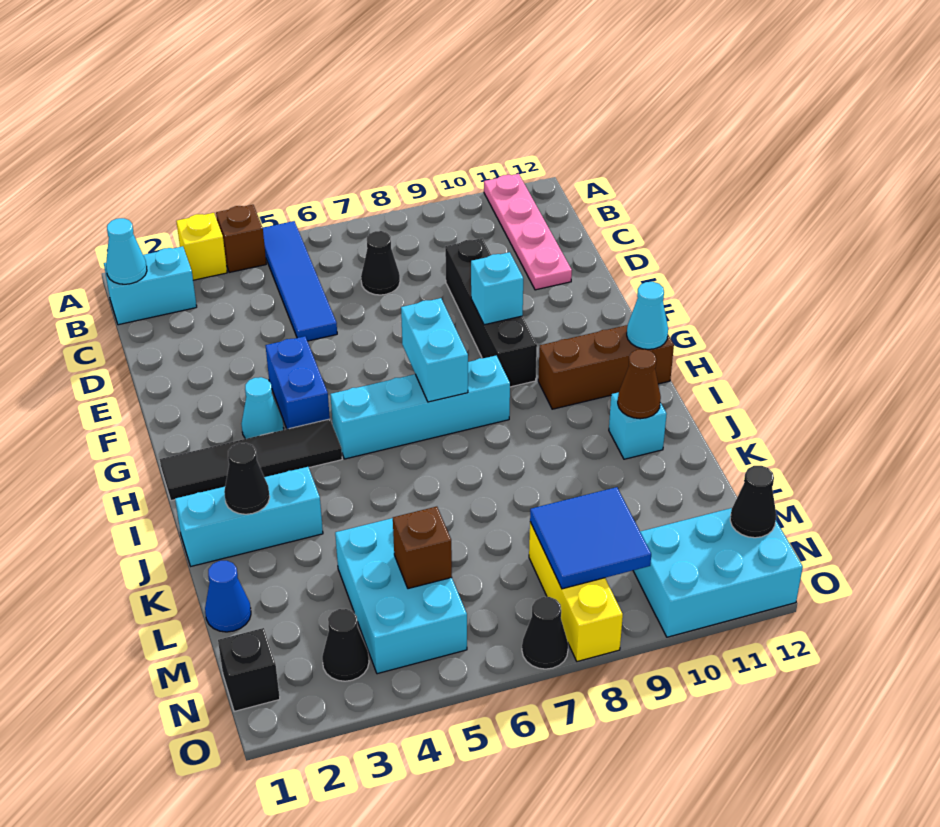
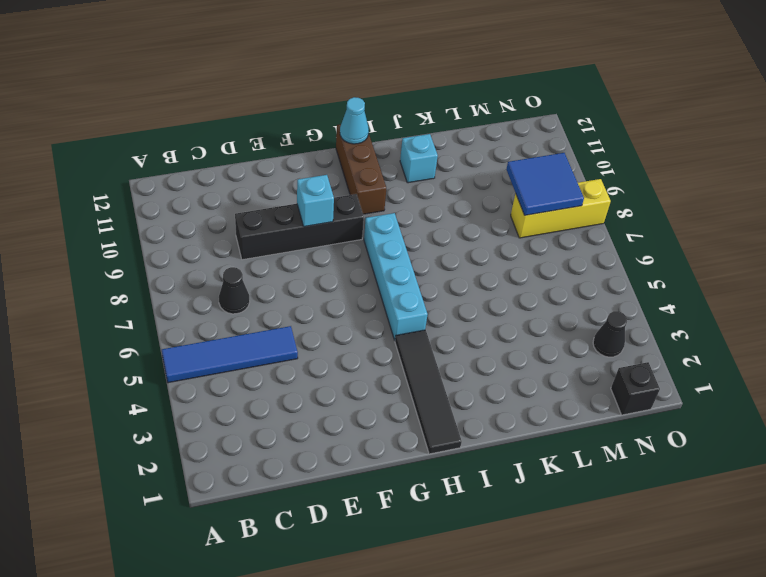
none -> yellow 1x1 brick [176,213,227,280]
none -> brown 1x1 brick [216,205,266,273]
none -> pink 1x4 plate [484,174,572,290]
none -> cyan 1x2 brick [104,246,197,325]

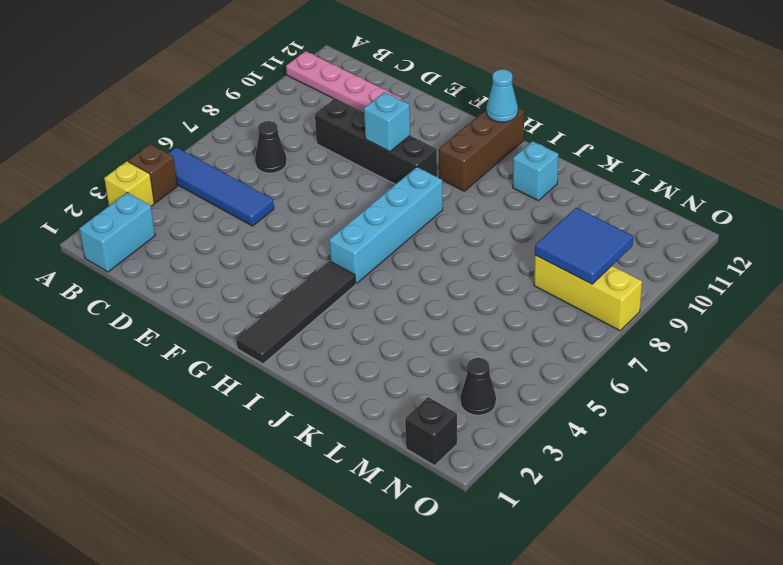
none -> blue 1x2 brick [265,336,330,429]
none -> cyan 1x1 cone [241,377,284,439]
none -> cyan 1x3 brick [175,467,323,566]
none -> blue 1x1 cone [205,561,251,632]

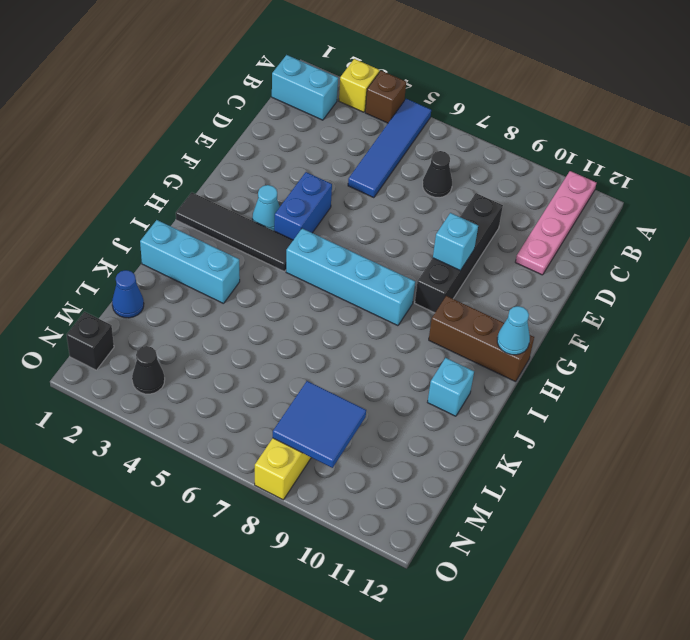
none -> cyan 2x3 brick [335,518,467,674]
none -> cyan 2x3 brick [633,508,803,637]
none -> black 1x1 cone [522,597,568,669]
none -> cyan 1x1 cone [106,218,147,284]

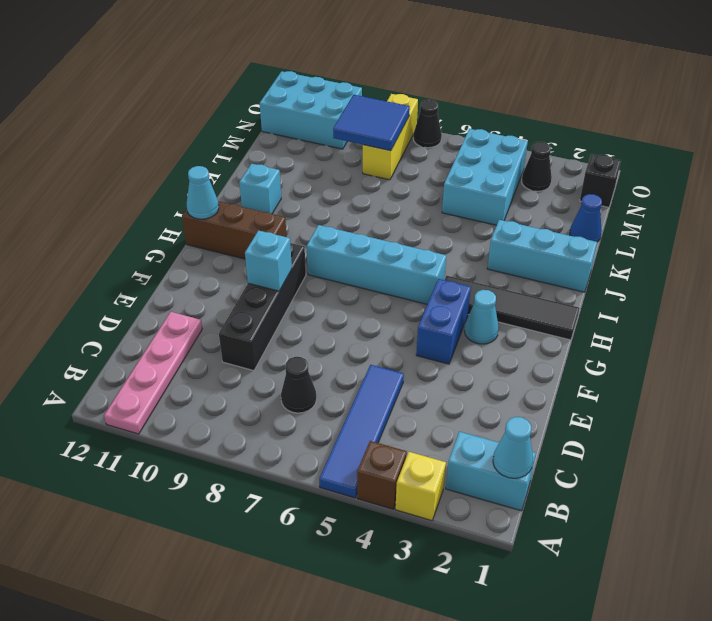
none -> cyan 1x2 brick [401,298,468,402]
none -> black 1x1 cone [224,443,270,514]
none -> brown 1x1 cone [618,349,661,419]
none -> brown 1x1 brick [393,507,452,589]

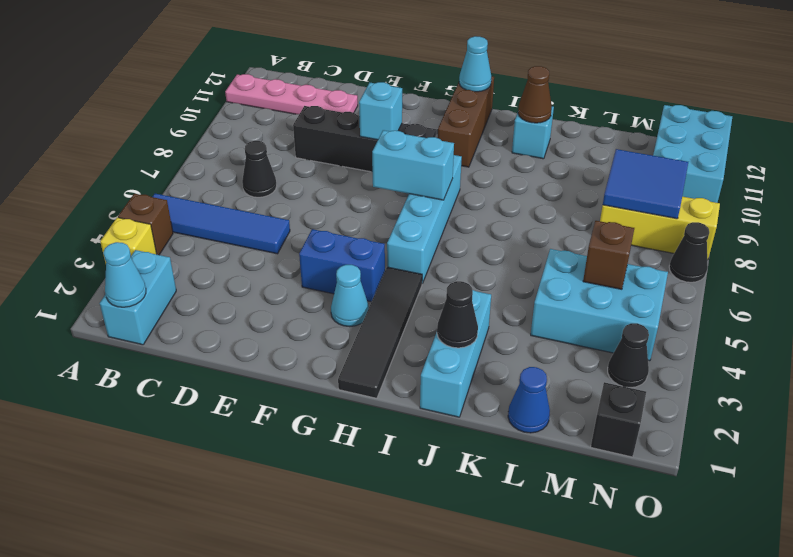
none -> black 1x1 cone [730,466,776,538]

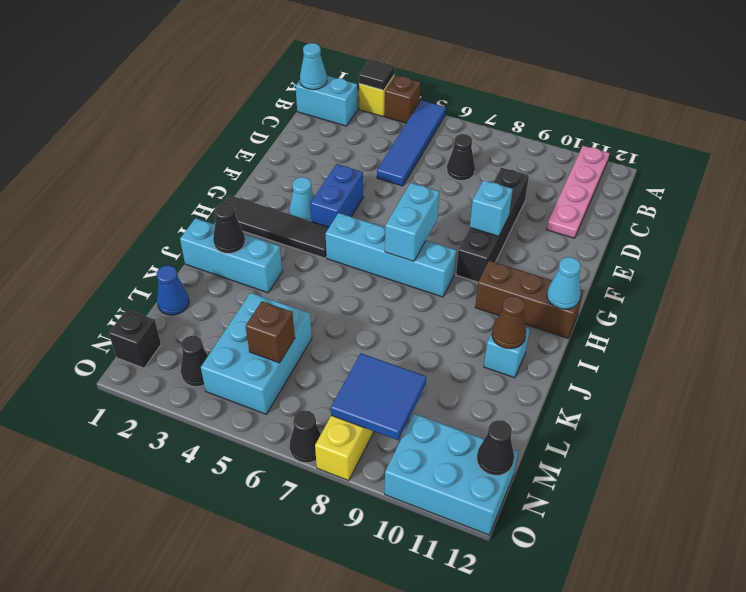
black 1x1 tile [359,59,395,90] -> none

